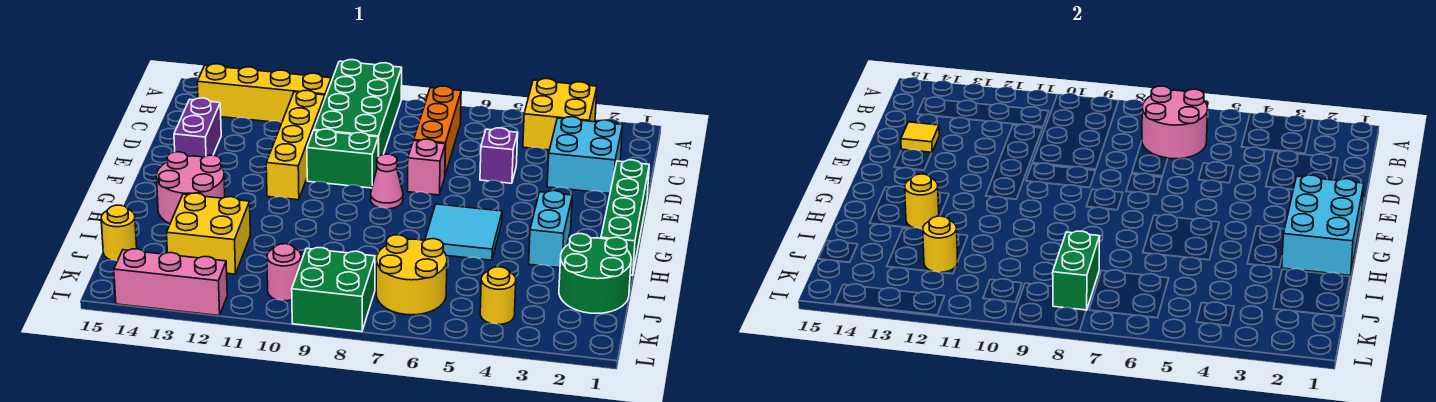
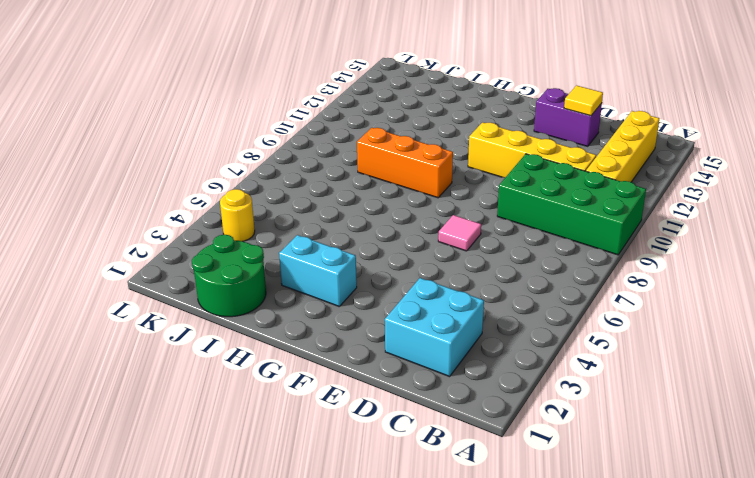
pink 1x1 tile [438,215,481,251] -> pink 1x1 brick [407,139,445,195]
orange 1x3 brick [357,128,453,198] -> orange 1x3 brick moved to [414,86,461,175]
none -> yellow 2x2 brick [523,79,597,150]
none -> purple 1x1 brick [480,128,518,183]
none -> green 1x4 brick [601,160,649,275]

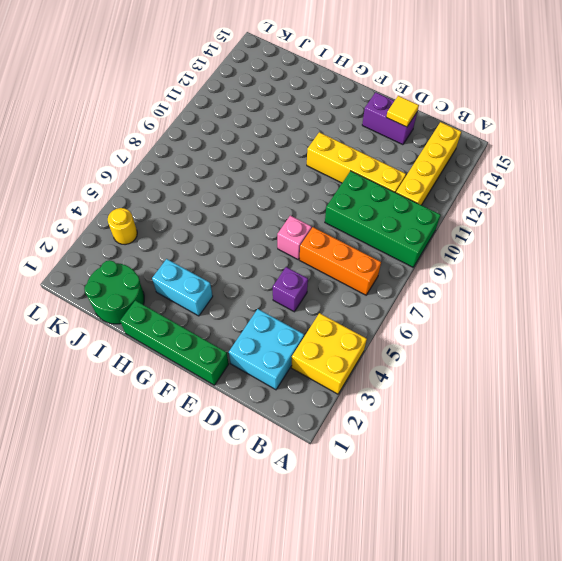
none -> green 1x2 brick [307,129,378,188]
none -> pink 1x1 cone [371,154,403,209]
none -> cyan 2x2 tile [425,204,502,260]

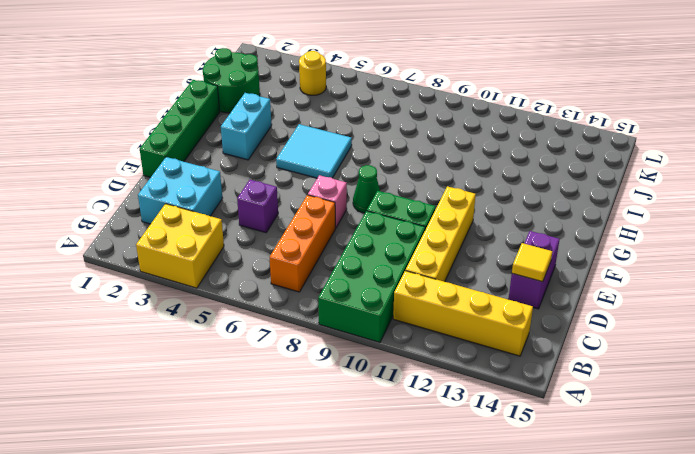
green 1x1 cone [353,165,380,213] -> pink 1x1 cone [371,154,403,209]
none -> pink 2x2 round brick [157,152,225,224]
none -> yellow 2x2 brick [167,193,250,274]
none -> yellow 2x2 round brick [376,235,447,315]

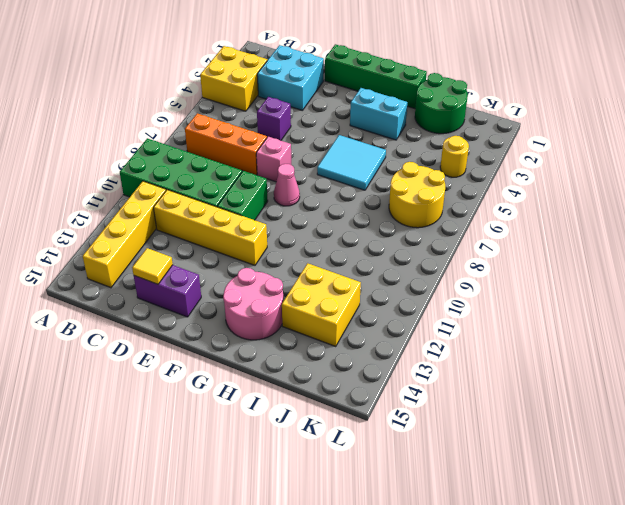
none -> yellow 1x1 round brick [101,205,137,261]
none -> green 2x2 brick [292,248,375,332]
none -> pink 1x1 round brick [267,244,301,301]

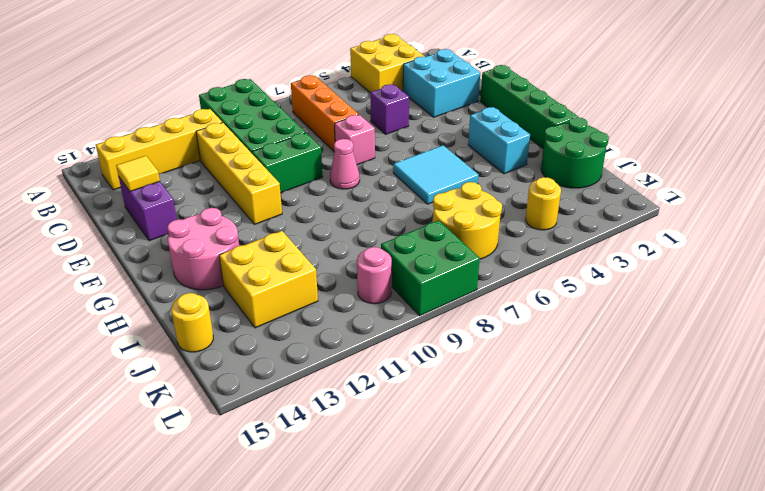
none -> pink 1x3 brick [114,249,227,316]
none -> pink 2x2 round brick [1142,86,1208,159]
none -> cyan 2x3 brick [1282,175,1364,275]

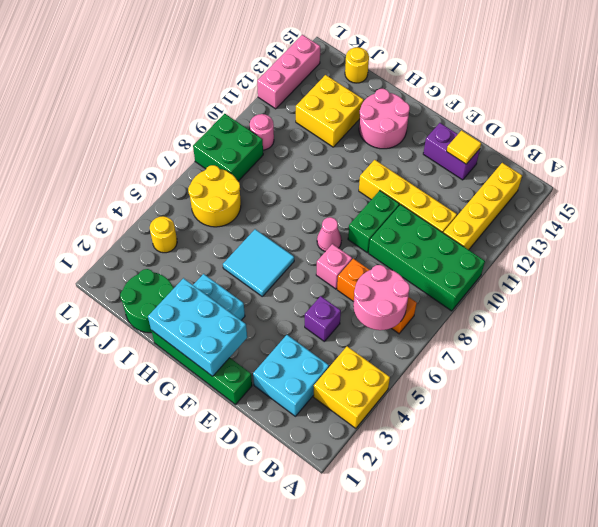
none -> yellow 1x1 round brick [905,174,939,229]
none -> green 1x2 brick [1053,231,1100,310]
none -> yellow 1x1 round brick [923,216,958,273]

